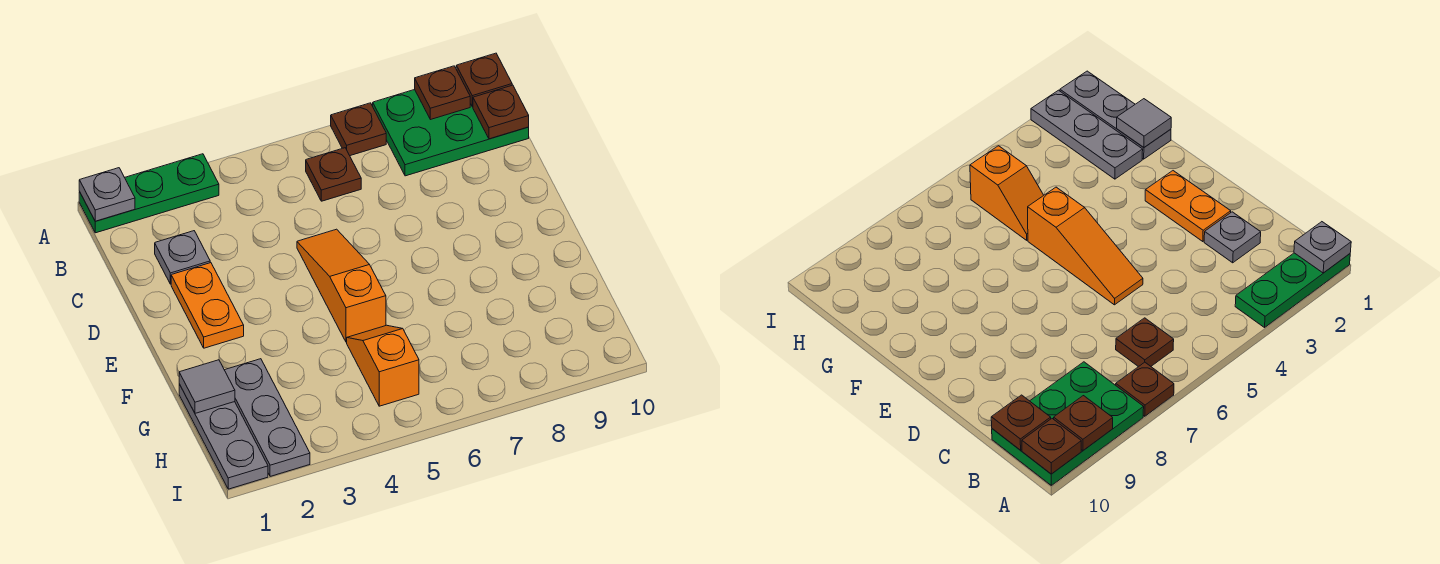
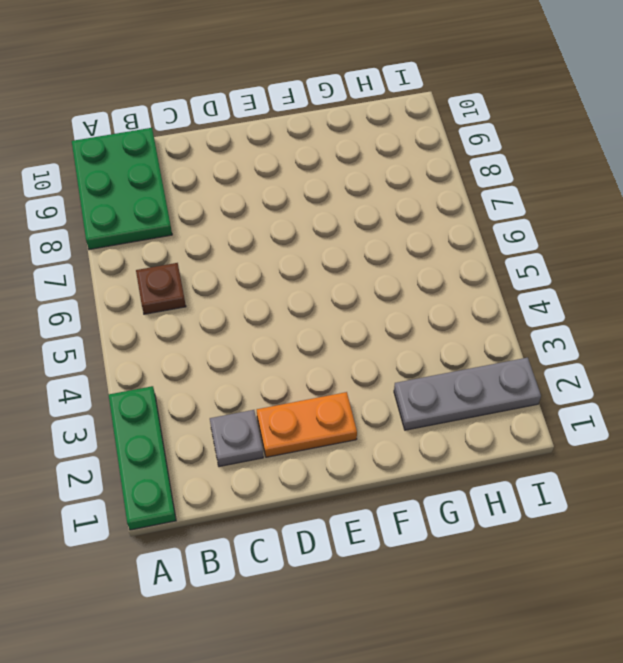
none -> brown 1x1 plate [331,103,386,156]
none -> orange 1x3 slope [297,229,386,342]
none -> grey 1x3 plate [179,384,268,489]

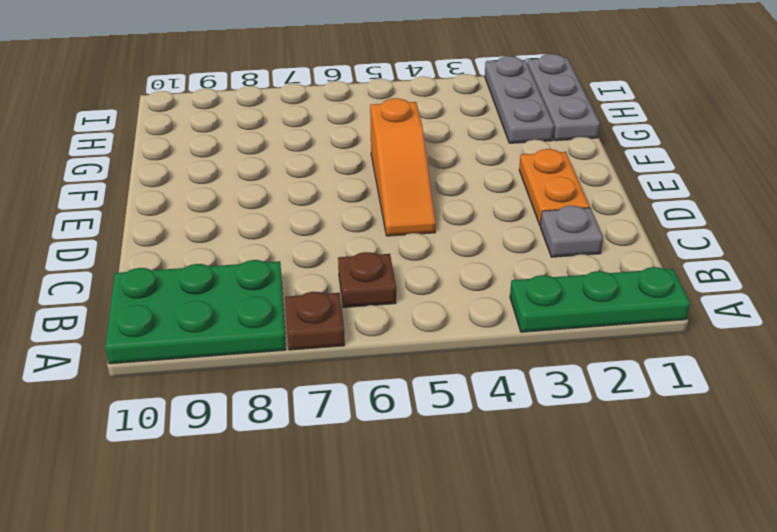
none -> orange 1x2 slope [347,325,419,406]
none -> grey 1x1 plate [79,168,135,221]
none -> brown 1x1 plate [415,66,470,120]

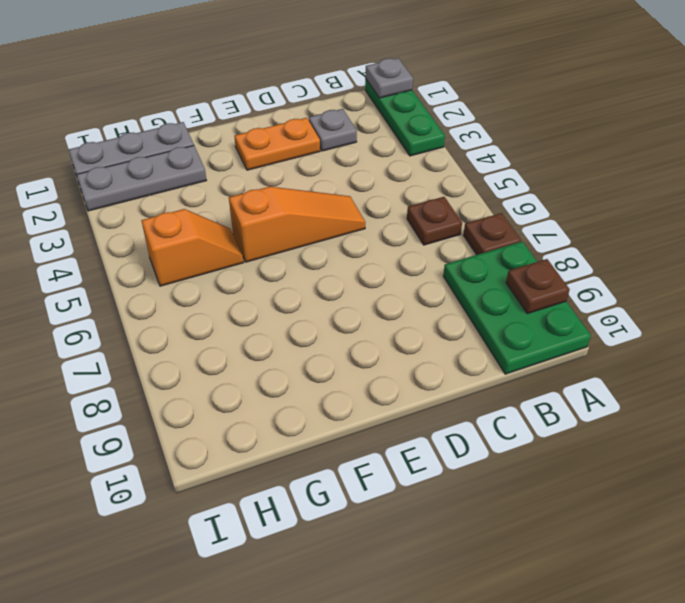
none -> brown 1x1 plate [456,53,512,107]
none -> brown 1x1 plate [473,85,529,139]
none -> grey 1x1 tile [179,360,235,413]

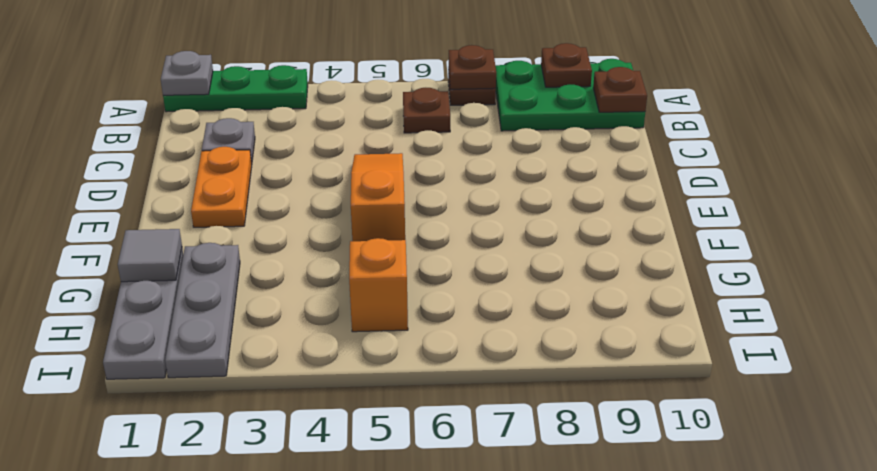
brown 1x1 plate [449,45,496,89] -> brown 1x1 plate moved to [456,53,512,107]

